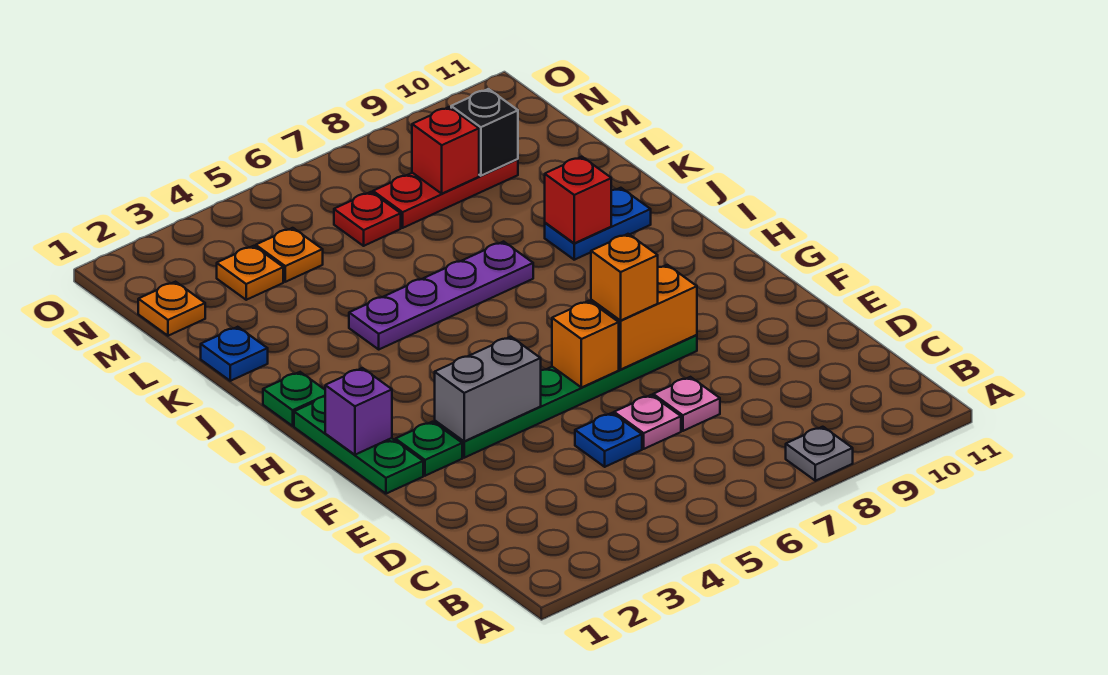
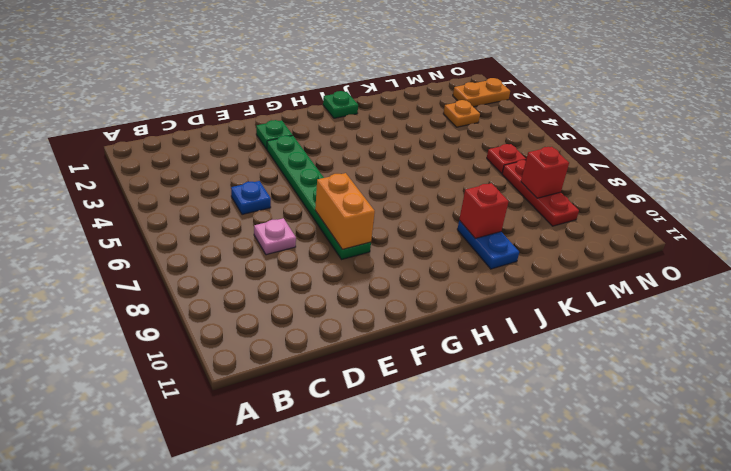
orange 1x2 plate [453,78,510,107] -> none
none -> grey 1x1 plate [786,427,853,481]
none -> pink 1x1 plate [614,395,681,449]
none -> green 1x3 plate [294,397,423,494]

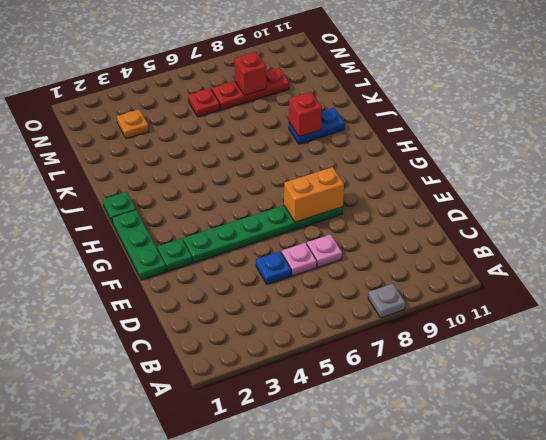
none -> purple 1x4 plate [349,242,533,349]
none -> blue 1x1 plate [201,327,268,381]
none -> orange 1x1 plate [138,282,205,336]

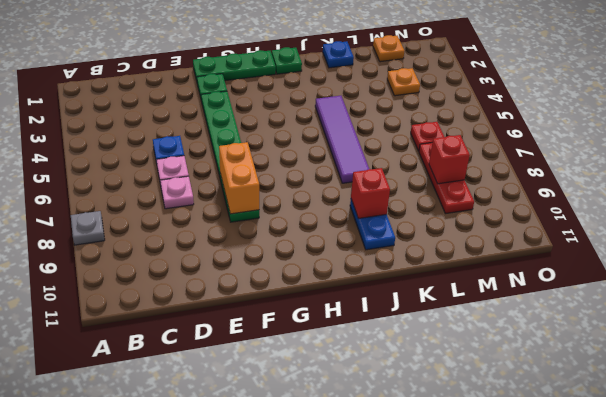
purple 1x4 tile [315,96,369,183] -> purple 1x4 plate [349,242,533,349]
none -> orange 1x1 plate [256,228,323,282]
none -> grey 1x2 brick [435,337,541,441]
none -> orange 1x1 brick [552,301,619,388]

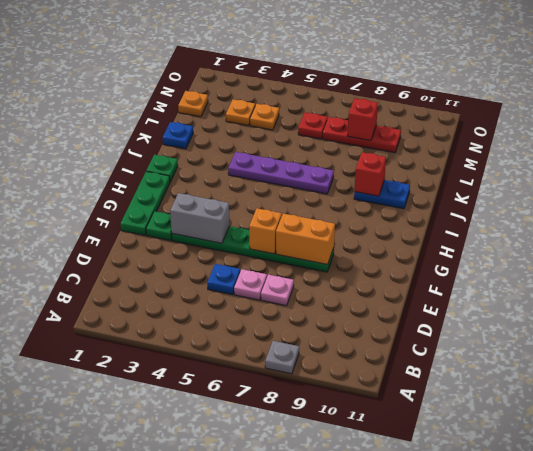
none -> purple 1x1 brick [325,368,392,455]
none -> black 1x1 brick [451,89,518,176]
none -> orange 1x1 brick [591,234,658,320]

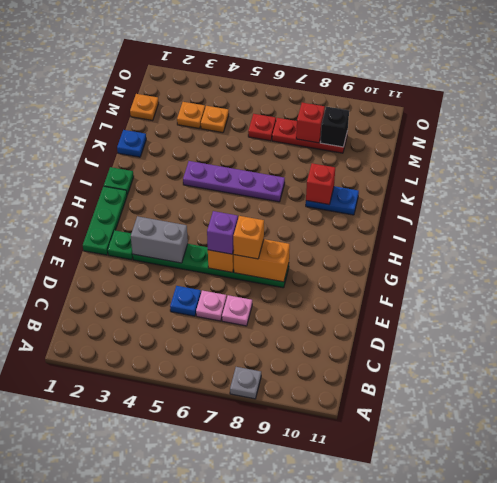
purple 1x1 brick [207,211,238,254] -> purple 1x1 brick moved to [325,368,392,455]

